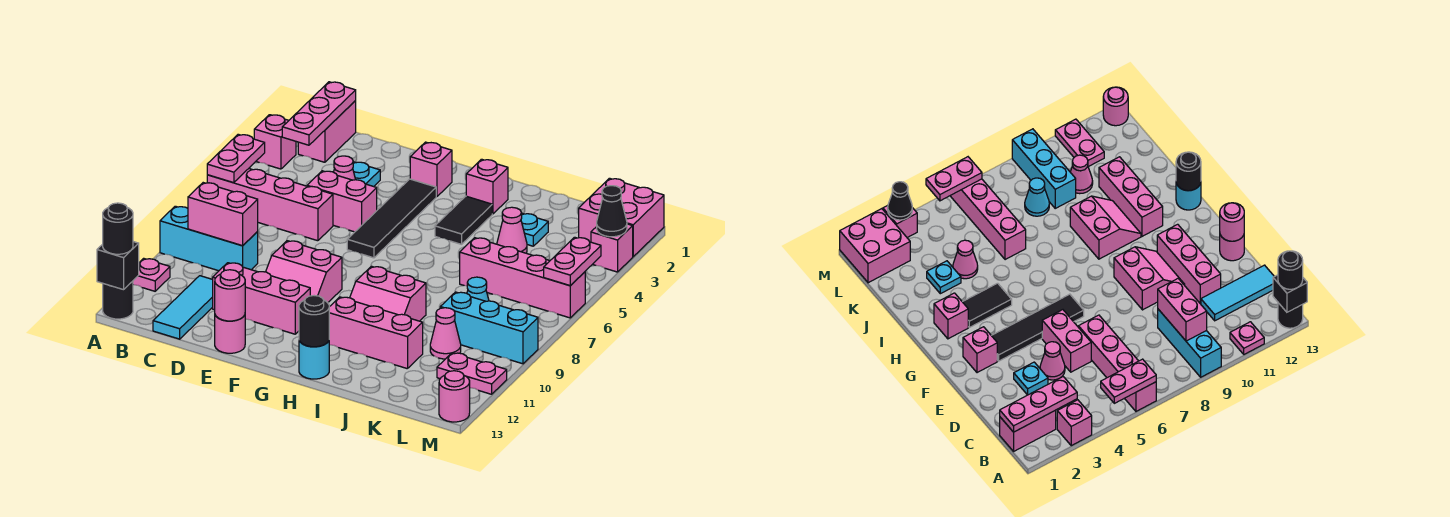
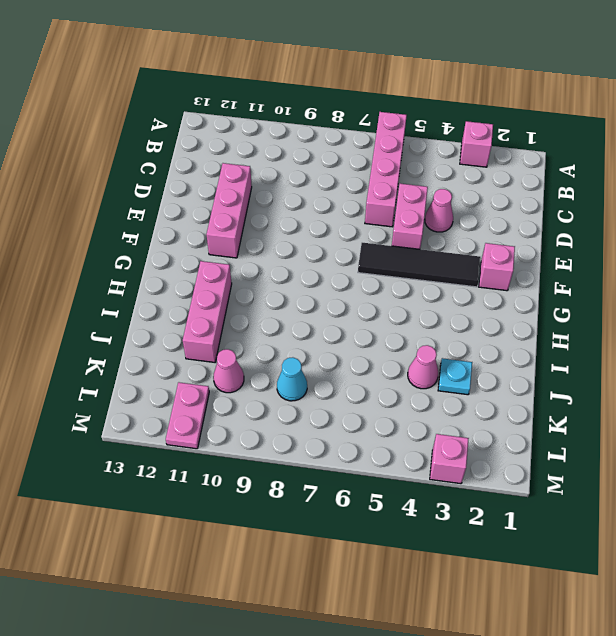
none -> cyan 1x3 brick [160,206,258,271]
none -> pink 1x1 plate [133,258,170,291]
none -> black 1x1 round brick [103,281,133,319]
none -> pink 1x2 brick [298,101,356,162]

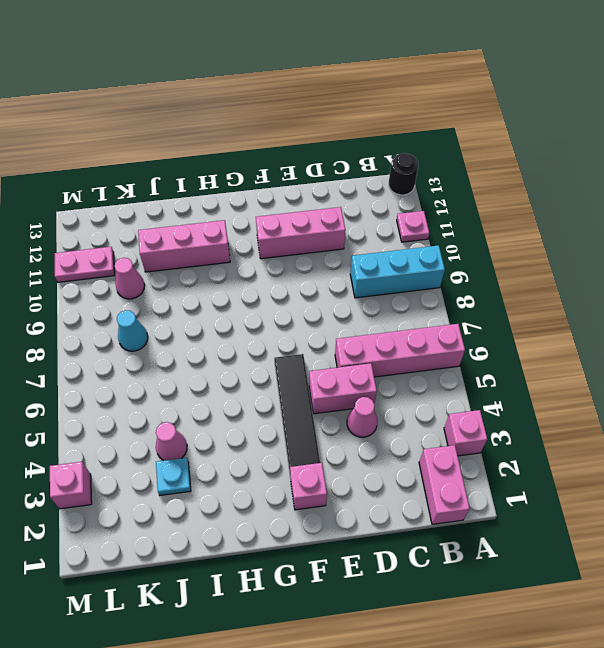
none -> cyan 1x3 tile [153,276,213,339]
none -> cyan 1x1 plate [353,162,380,187]
none -> pink 2x2 slope [266,241,342,303]
none -> pink 1x1 round brick [215,315,245,353]

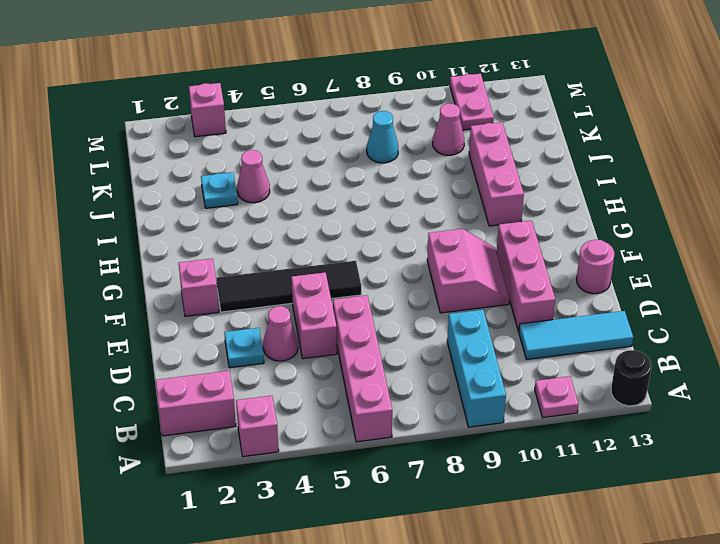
none -> pink 1x1 brick [466,159,508,214]
none -> black 1x2 tile [435,196,492,244]
none -> pink 2x2 slope [350,266,426,321]
none -> cyan 1x1 round brick [299,341,329,379]

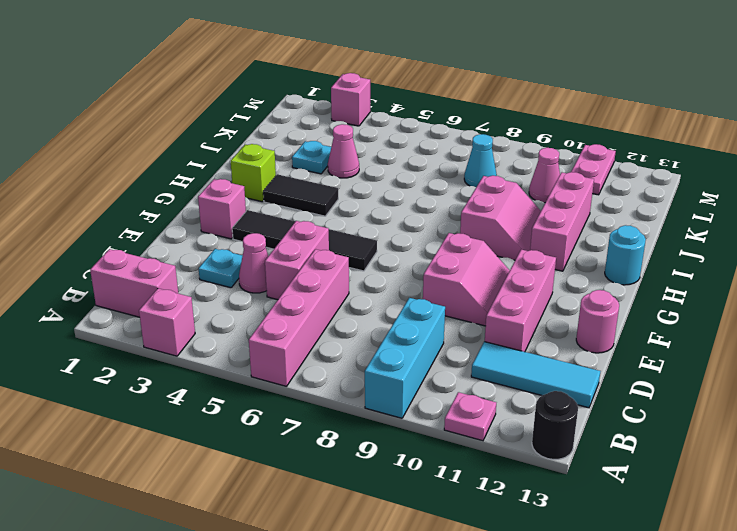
lime 1x1 brick [231,144,276,202] -> pink 1x1 brick [466,159,508,214]
none -> pink 1x4 brick [460,238,585,318]
none -> cyan 1x3 brick [440,292,538,364]
none -> pink 2x2 brick [579,178,664,257]
none -> pink 1x1 round brick [439,371,470,422]

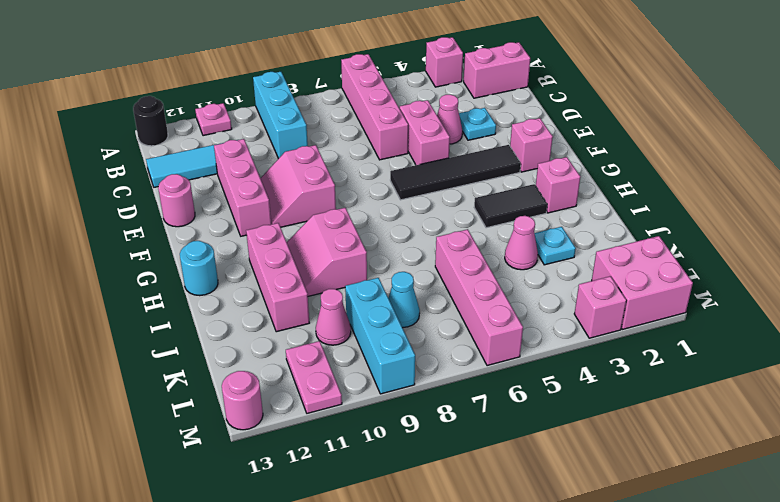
none -> pink 1x2 plate [207,134,265,183]
none -> black 1x1 brick [97,242,139,290]
none -> pink 1x3 plate [282,82,356,145]
none -> pink 1x2 brick [188,183,258,246]

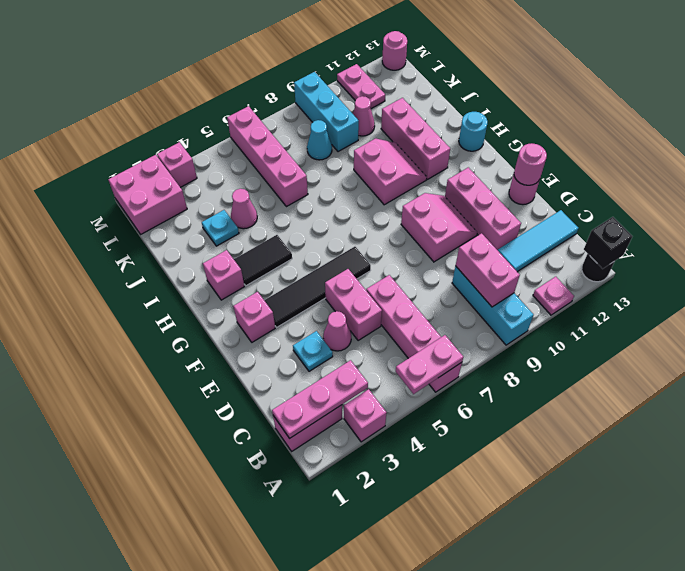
none -> black 1x1 round brick [299,296,329,347]
none -> black 1x1 cone [597,186,627,237]
none -> pink 1x2 plate [544,237,601,286]
none -> black 1x1 round brick [103,203,133,254]

